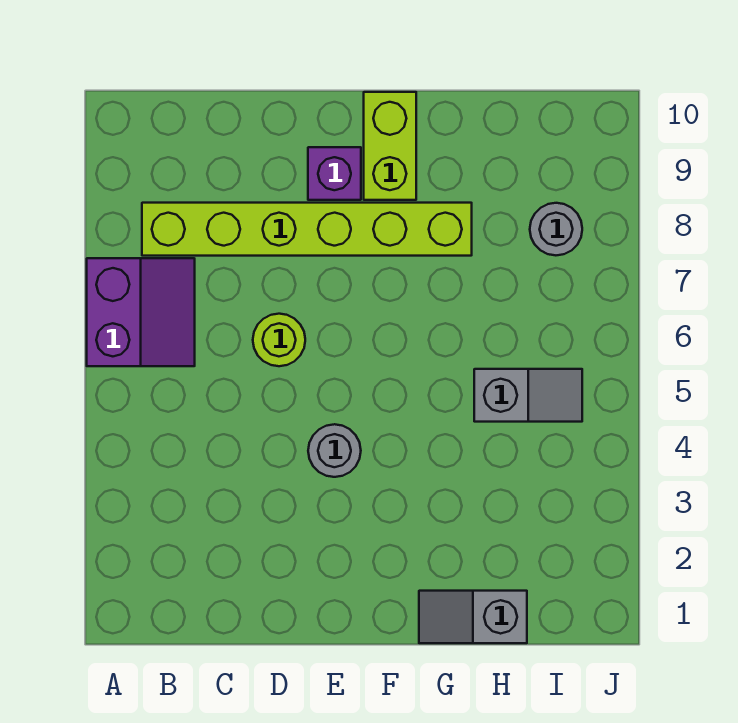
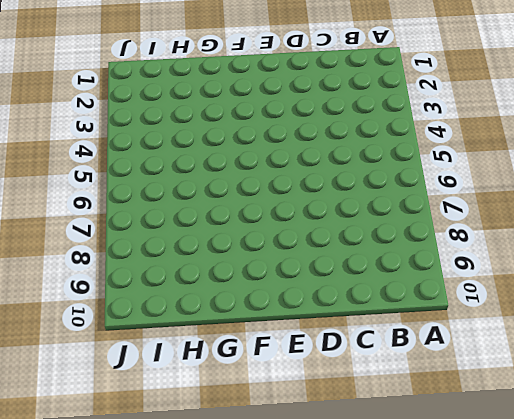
none -> purple 2x2 slope [87,258,195,366]
none -> lime 1x6 brick [142,203,472,256]

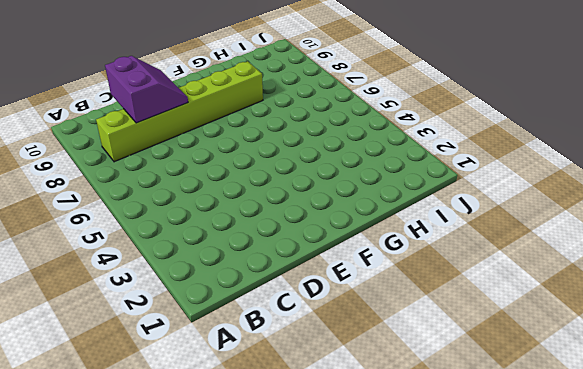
purple 2x2 slope [105,56,188,123] -> purple 2x2 slope moved to [87,258,195,366]
none -> lime 1x1 round brick [253,314,305,366]
none -> grey 1x1 round brick [308,424,361,477]

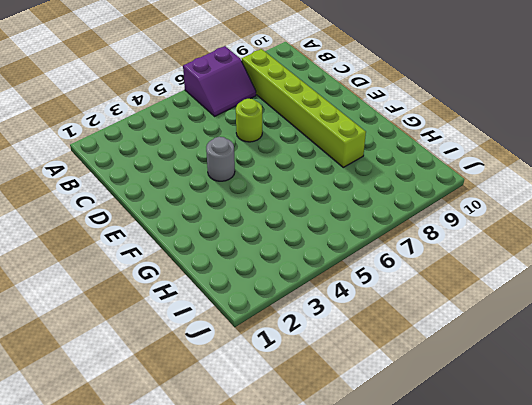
none -> purple 1x1 brick [308,147,361,200]
none -> lime 1x2 brick [364,92,416,200]

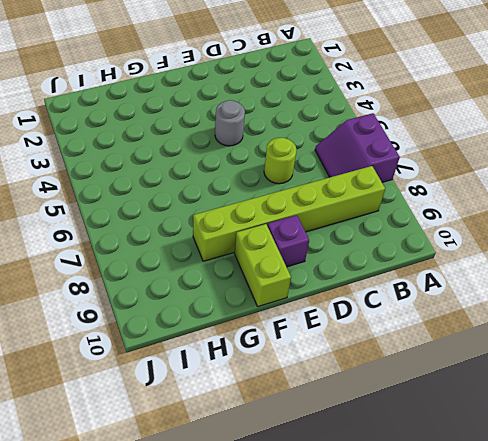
none -> grey 1x2 slope [419,591,527,643]
none -> grey 1x2 slope [474,369,582,422]

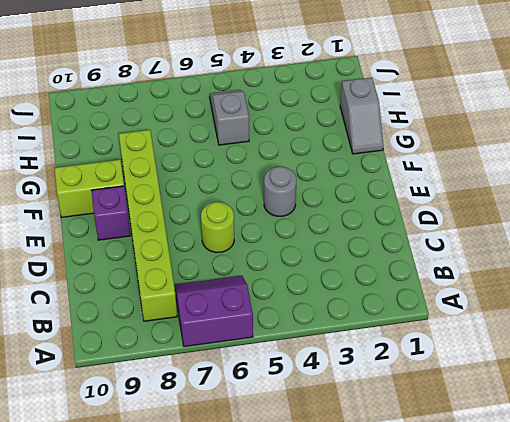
none -> grey 1x1 round brick [530,203,582,255]

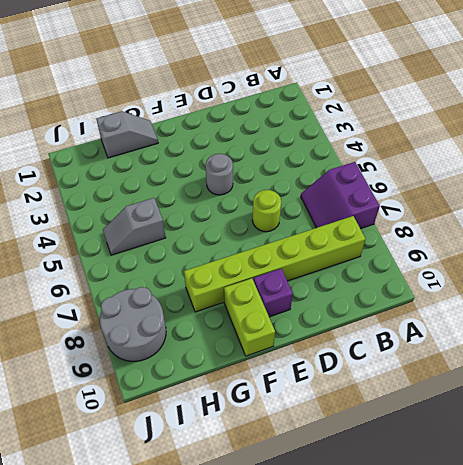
grey 2x2 round brick [100,287,166,361] -> grey 1x1 round brick [530,203,582,255]

